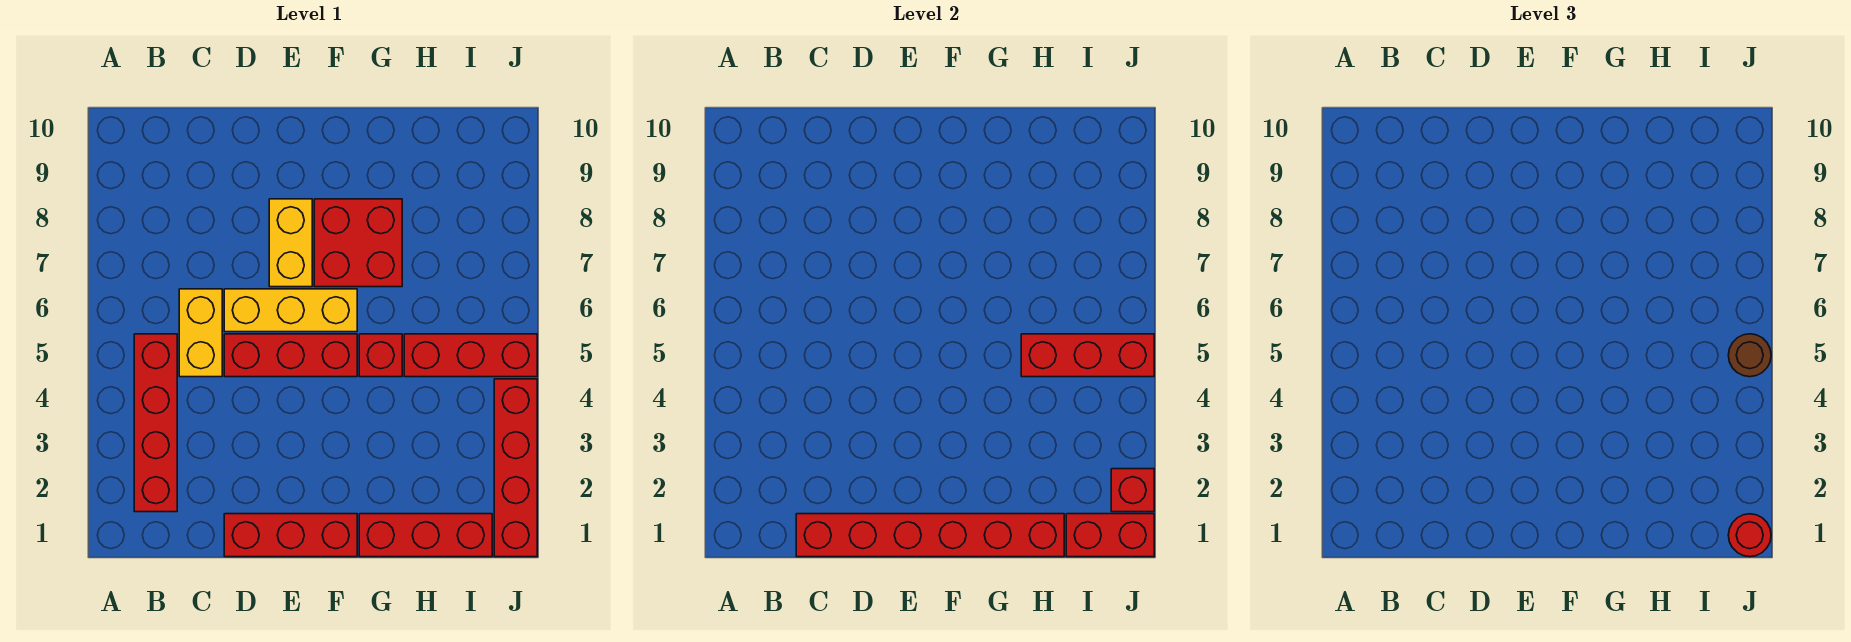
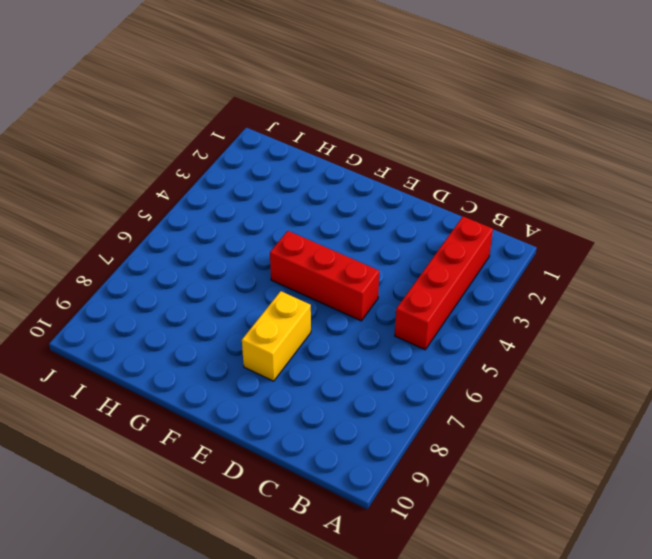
none -> yellow 1x2 brick [179,289,222,377]
none -> red 1x3 brick [224,514,357,557]
none -> yellow 1x3 brick [224,289,357,332]

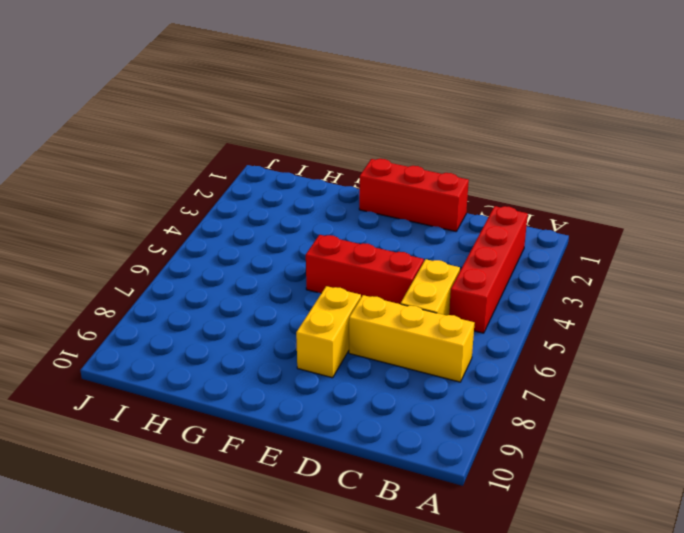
yellow 1x3 brick [349,295,475,382] -> yellow 1x3 brick moved to [224,289,357,332]
none -> red 2x2 brick [314,199,402,287]
none -> red 1x3 brick [359,514,492,557]
none -> red 1x1 brick [359,334,402,377]

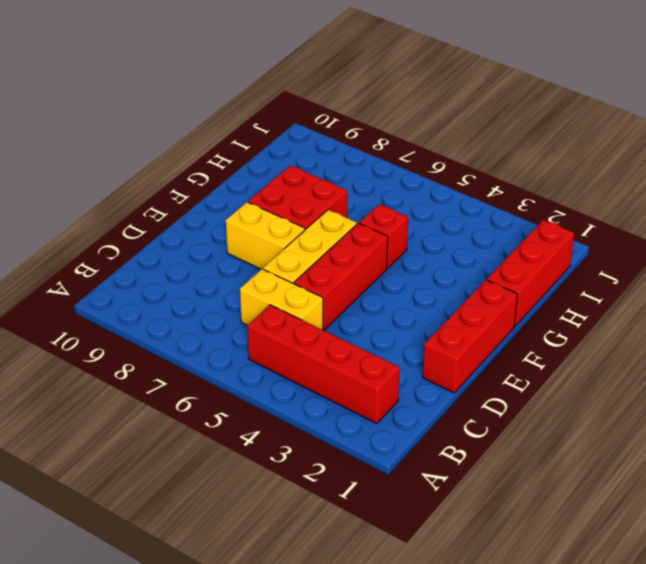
none -> red 1x3 brick [404,334,537,377]
none -> red 1x4 brick [494,379,537,557]
none -> red 1x6 brick [796,514,1064,557]

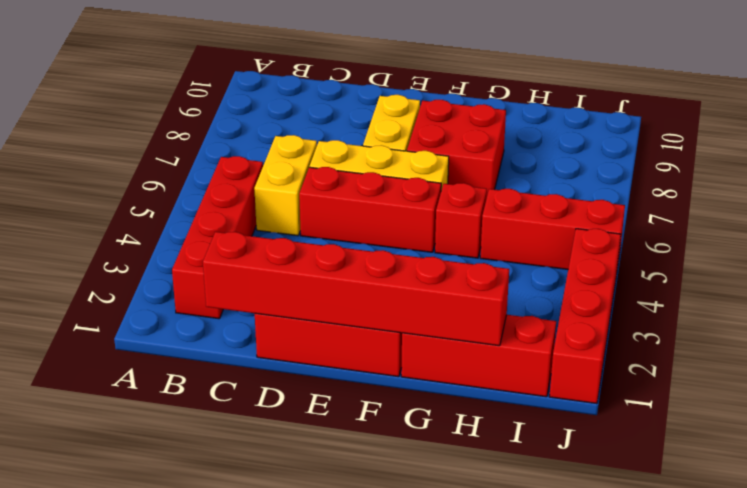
none -> red 1x3 brick [1021,334,1154,377]
none -> red 1x2 brick [1066,514,1154,557]
none -> red 1x1 brick [1111,469,1154,512]

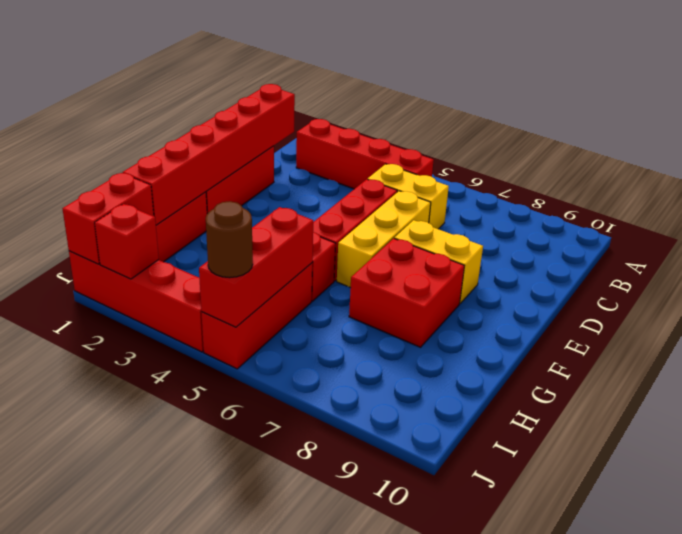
none -> red 1x1 round brick [1728,514,1771,557]

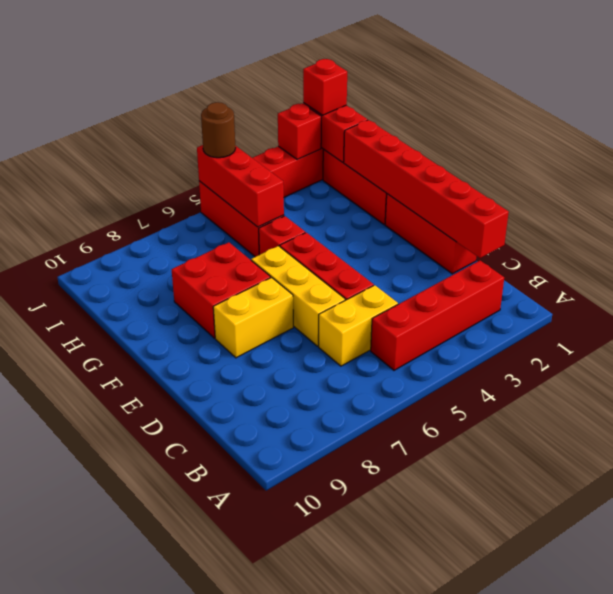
red 1x1 brick [303,59,347,115] -> red 1x1 round brick [1728,514,1771,557]

